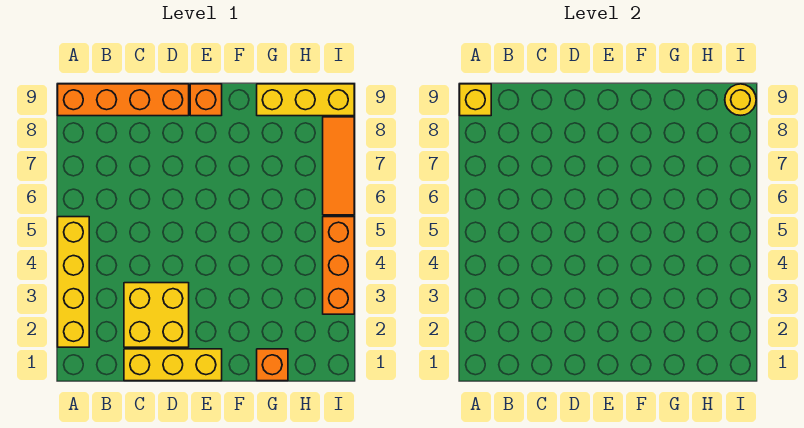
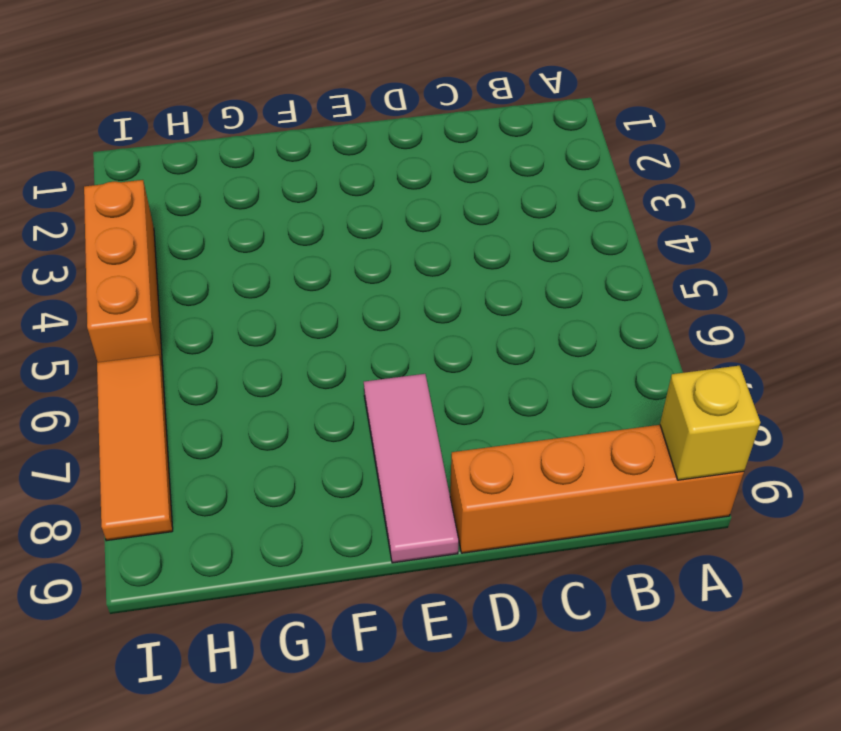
pink 1x3 tile [364,374,459,563] -> orange 1x1 brick [190,84,222,116]
none -> yellow 1x4 brick [58,217,89,347]
none -> yellow 1x3 brick [124,349,222,381]

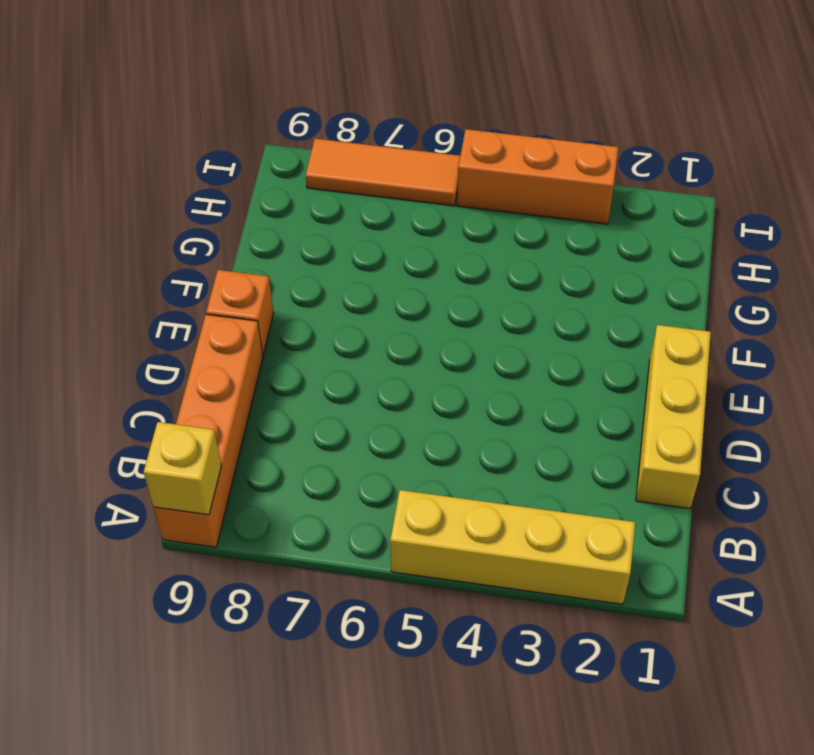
none -> yellow 2x2 brick [124,283,189,347]
none -> orange 1x1 brick [257,349,288,381]

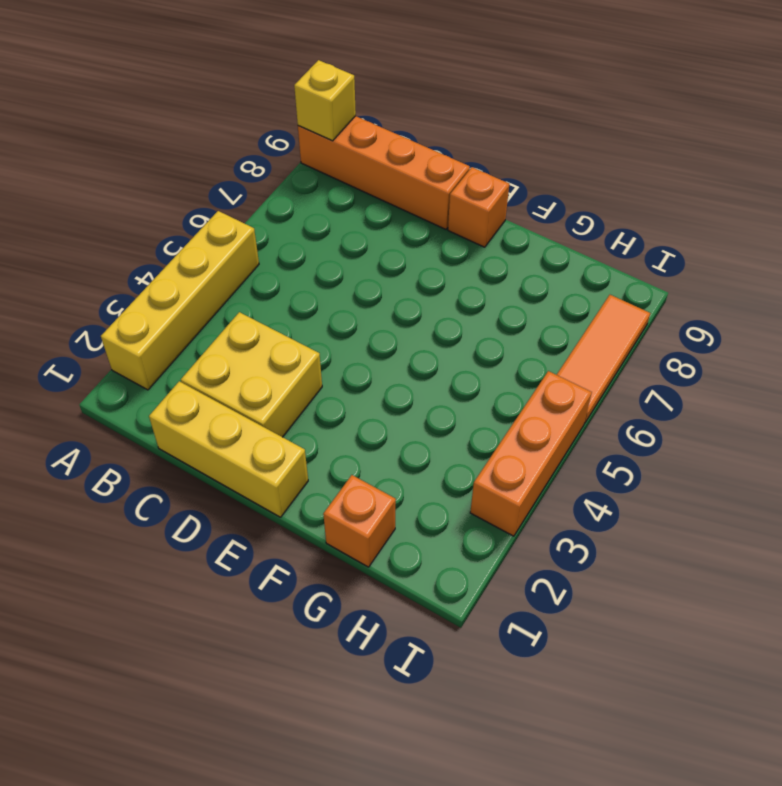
none -> yellow 1x3 brick [257,84,354,116]
none -> yellow 1x1 round brick [725,84,756,115]

